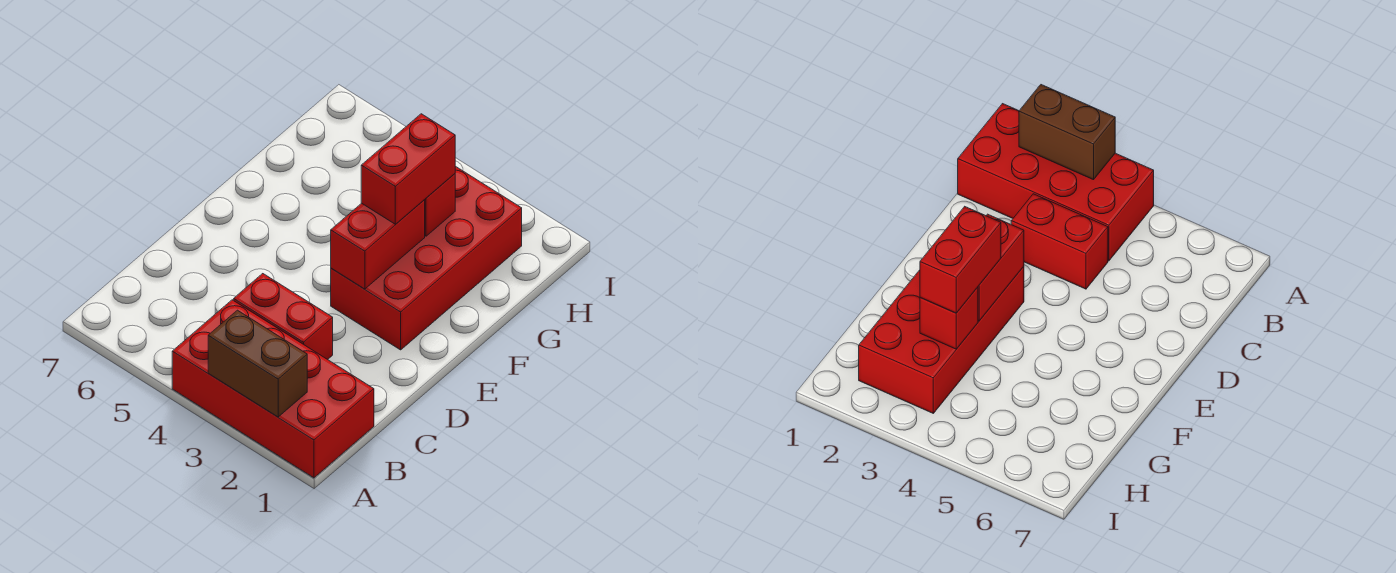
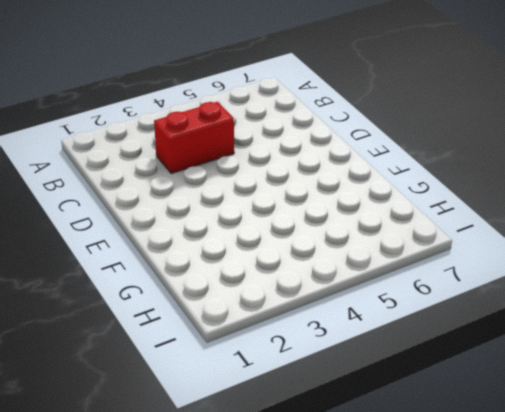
none -> red 2x4 brick [172,300,374,478]
none -> red 2x4 brick [331,166,522,350]

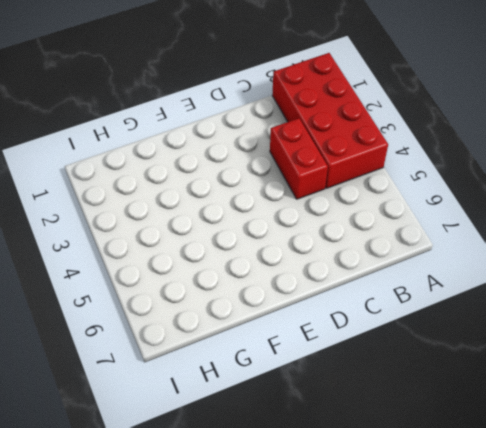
none -> red 2x4 brick [331,166,522,350]
none -> brown 1x2 brick [208,310,307,417]

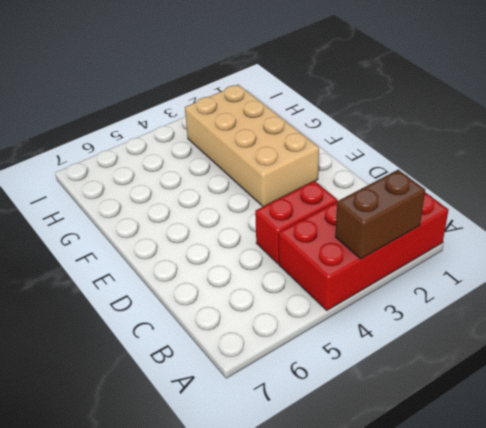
tan 2x4 brick [185,85,319,206] -> red 2x4 brick [331,166,522,350]
none -> red 1x2 brick [331,200,425,289]
none -> red 1x1 brick [425,174,455,236]

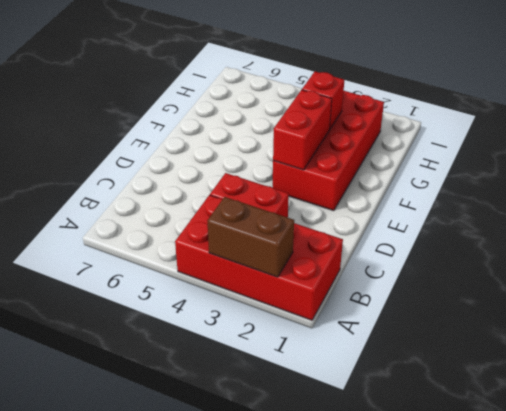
none -> red 1x2 brick [361,114,455,224]

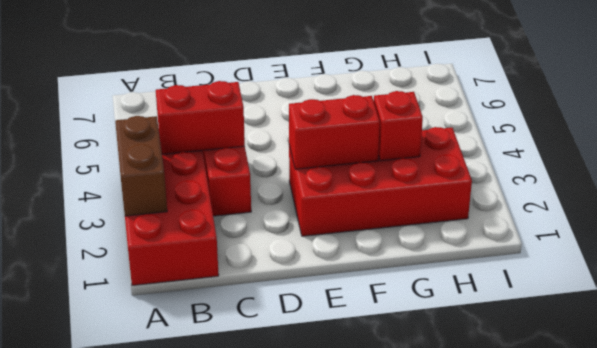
red 1x2 brick [156,81,245,154] -> red 1x2 brick moved to [361,114,455,224]

